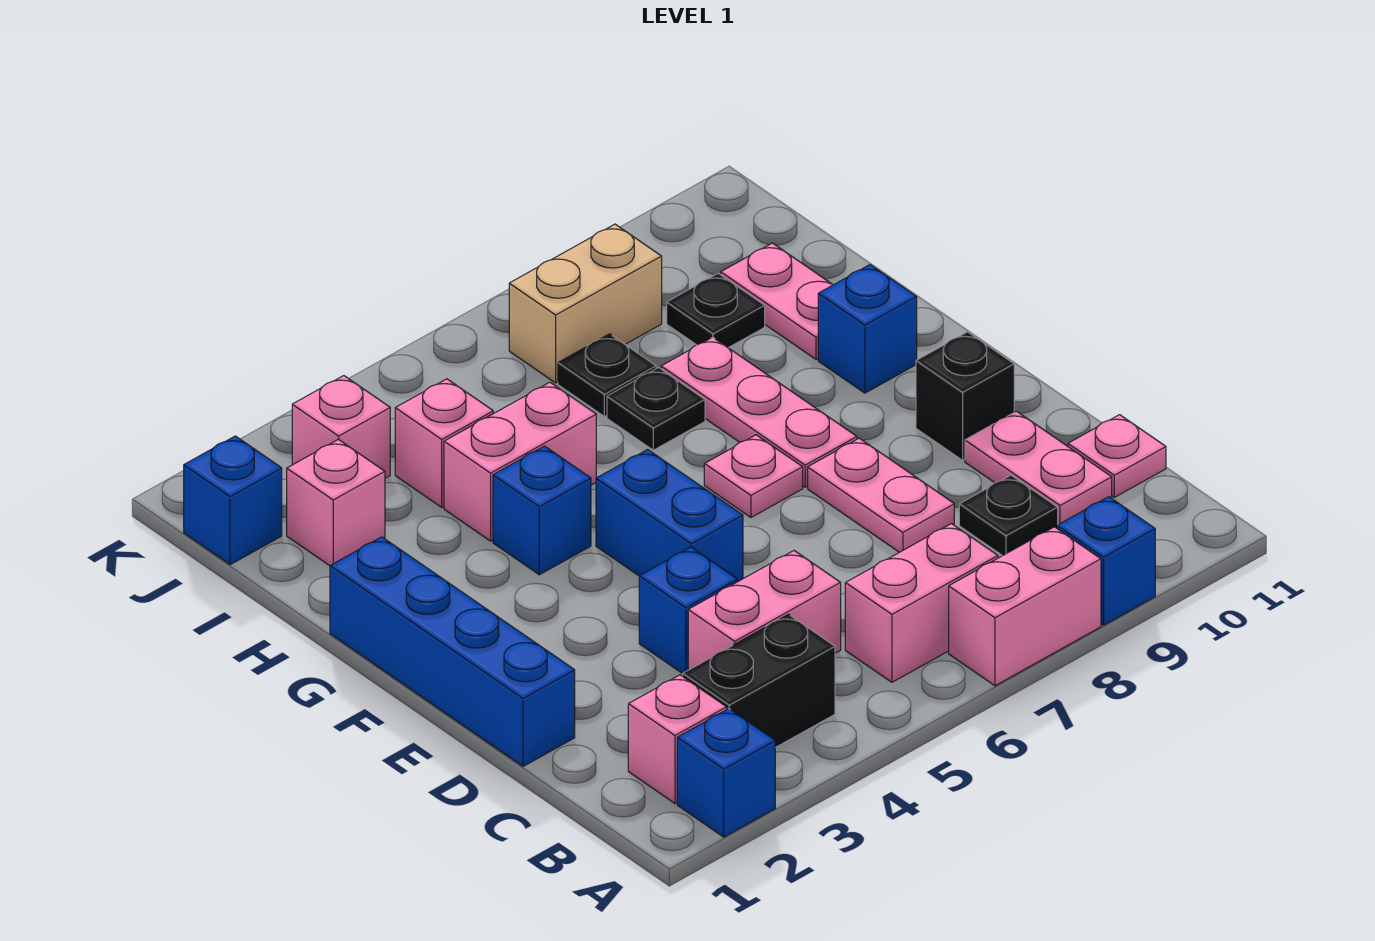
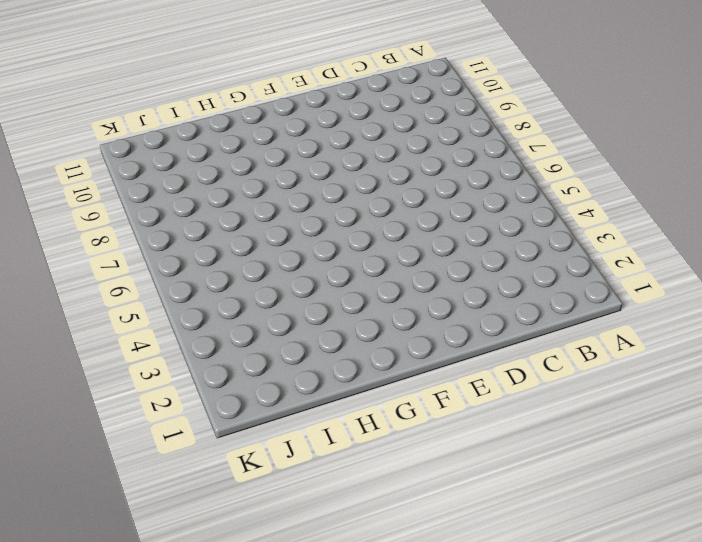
none -> blue 1x1 brick [677,709,775,837]
none -> pink 1x2 brick [949,527,1101,686]
none -> blue 1x1 brick [1057,497,1155,625]

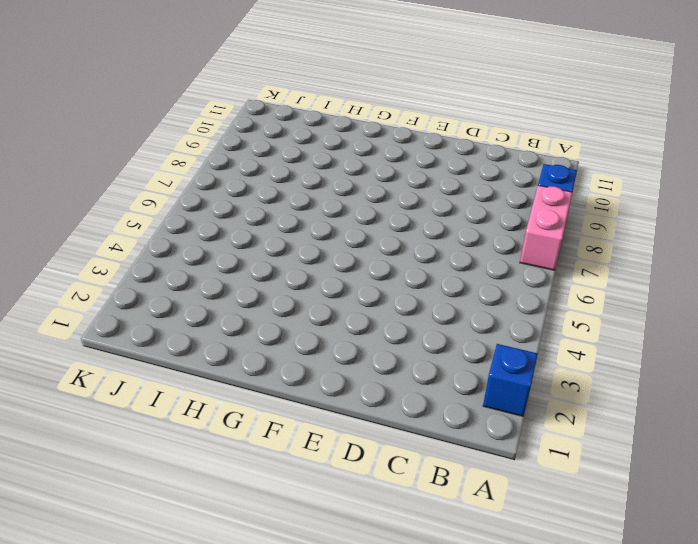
none -> pink 1x1 brick [628,675,727,803]
none -> black 1x2 brick [683,614,835,748]
none -> pink 1x2 brick [845,524,998,682]

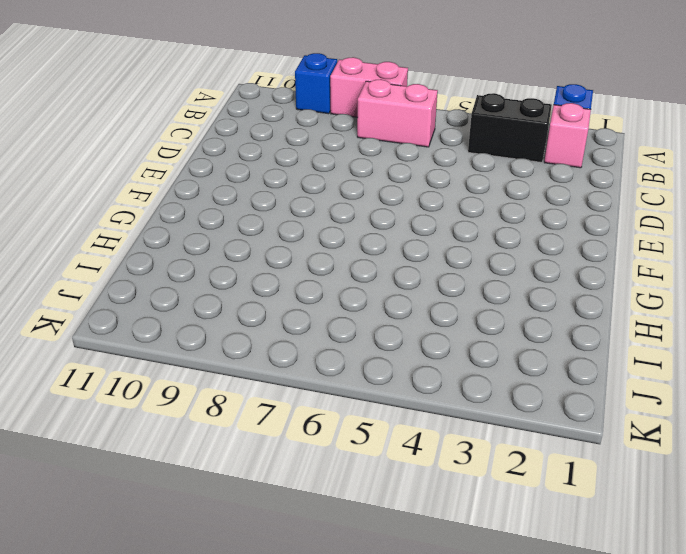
none -> pink 1x2 brick [688,551,841,670]
none -> black 1x1 plate [959,475,1058,556]
none -> pink 1x2 plate [965,411,1112,525]

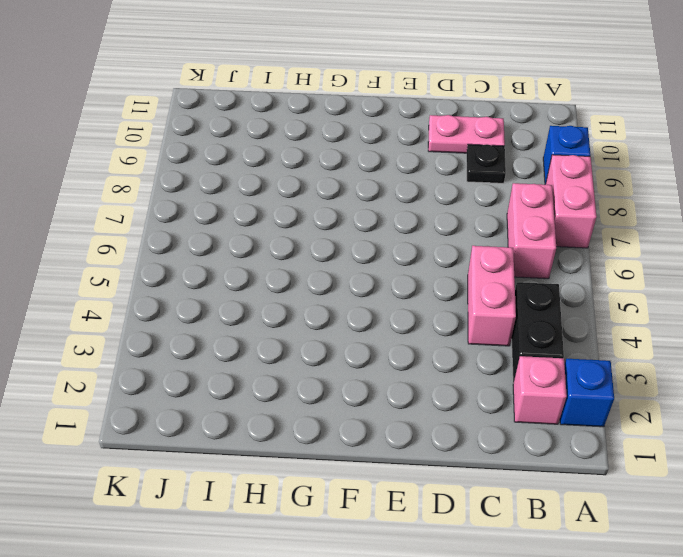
none -> pink 1x1 plate [1068,415,1166,497]
none -> blue 1x4 brick [330,537,575,766]
none -> blue 1x1 brick [639,547,737,674]

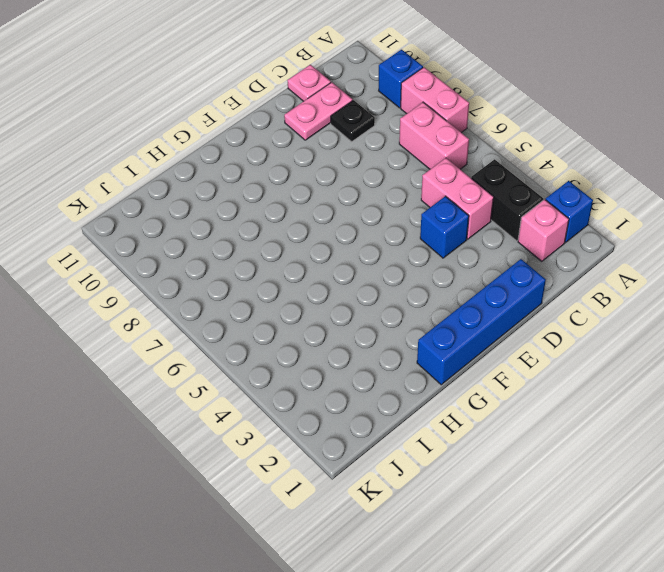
none -> pink 1x2 plate [808,438,954,552]
none -> blue 1x2 brick [596,450,743,582]
none -> black 1x1 brick [916,332,1014,460]

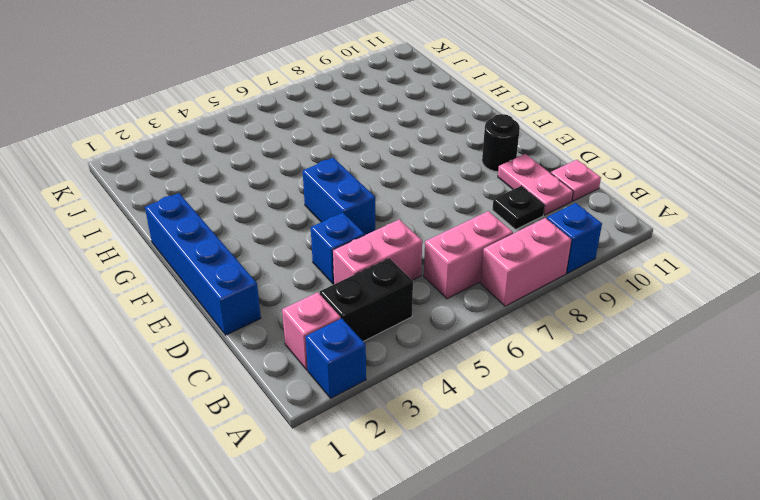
black 1x1 round brick [482,114,520,172] -> black 1x1 brick [916,332,1014,460]
none -> pink 1x2 plate [808,438,954,552]
none -> pink 1x1 plate [704,435,803,517]
none -> pink 1x3 plate [661,337,857,487]

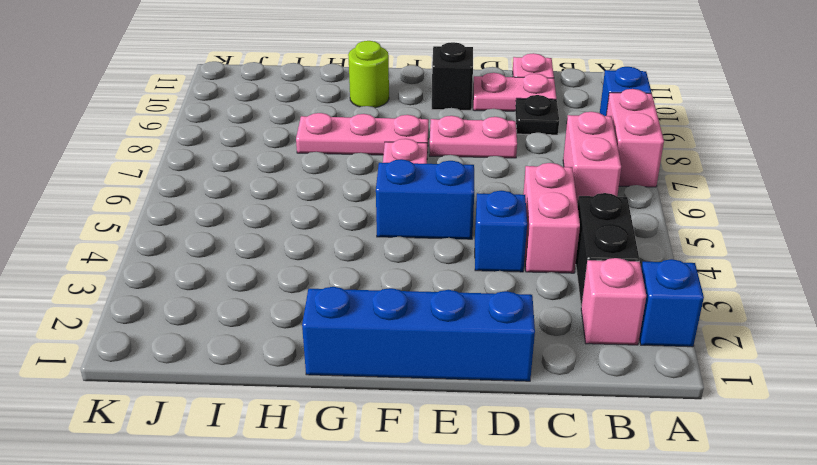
lime 1x1 round brick [348,41,389,108] -> blue 1x1 brick [818,265,917,393]
none -> blue 1x1 brick [493,446,591,575]
none -> pink 1x2 brick [444,382,596,541]
none -> black 1x1 plate [607,368,705,450]

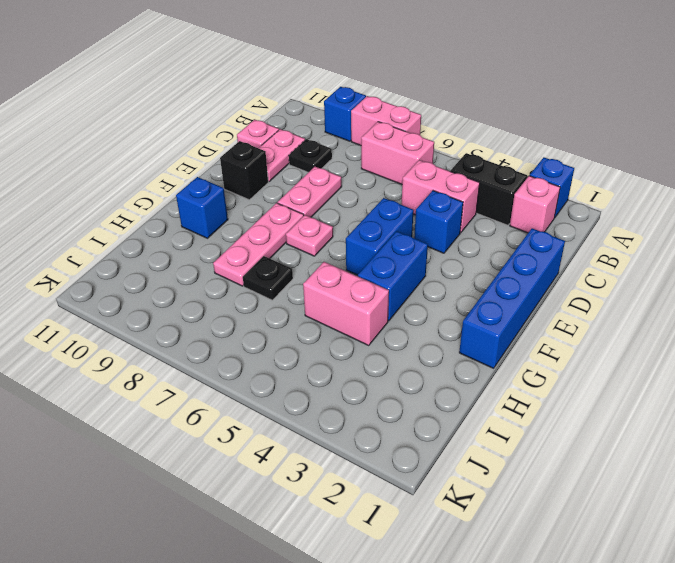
blue 1x2 brick [358,231,428,321] -> blue 1x1 brick [493,446,591,575]
none -> pink 1x2 plate [721,243,833,359]
none -> pink 1x1 brick [287,439,385,566]
none -> pink 1x1 brick [395,379,493,507]

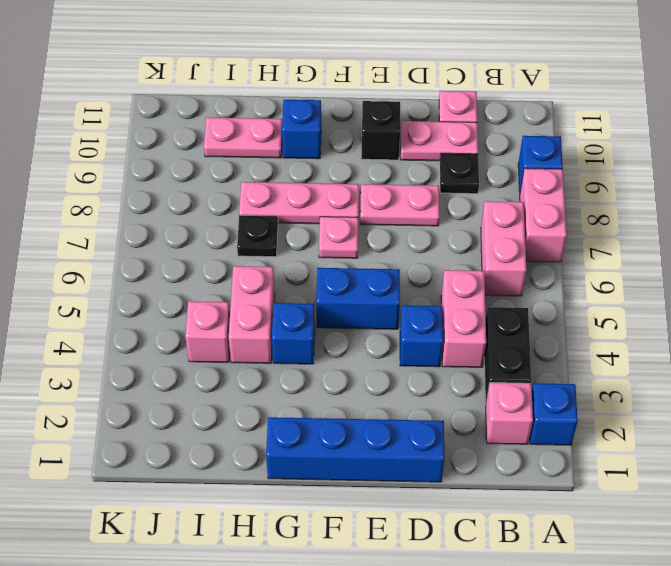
none -> pink 1x1 brick [287,439,385,566]
none -> black 1x1 plate [558,334,656,417]
none -> black 1x1 plate [667,273,765,348]

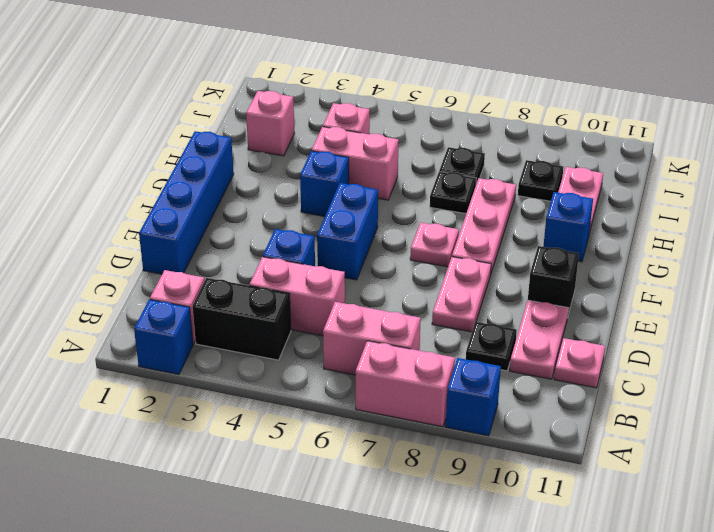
none -> blue 1x1 brick [184,436,282,565]
none -> pink 1x1 brick [292,376,390,478]
none -> tan 1x2 brick [509,224,662,383]

